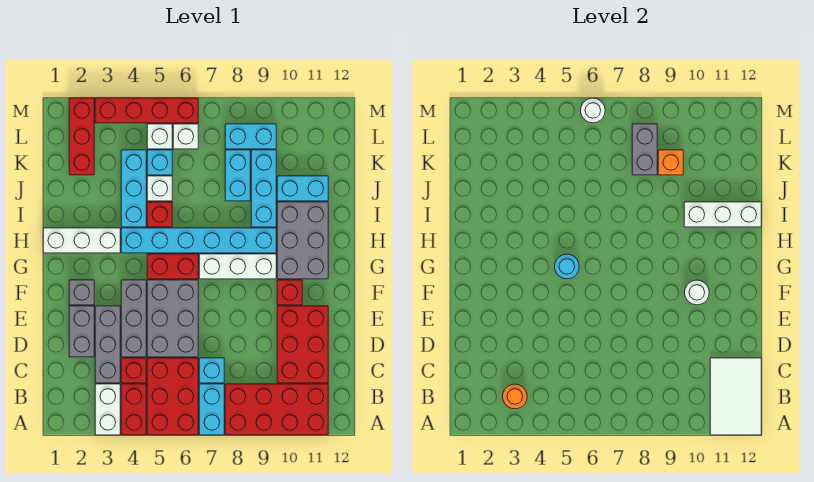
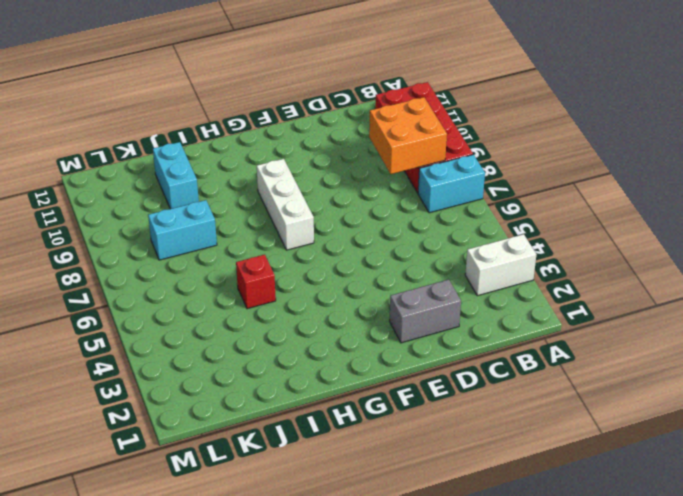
orange 2x2 brick [369,97,447,174] -> none
none -> red 1x2 brick [121,384,146,435]
none -> red 2x3 brick [147,358,198,435]
none -> grey 1x3 brick [95,306,120,383]
none -> red 1x1 brick [121,358,146,383]

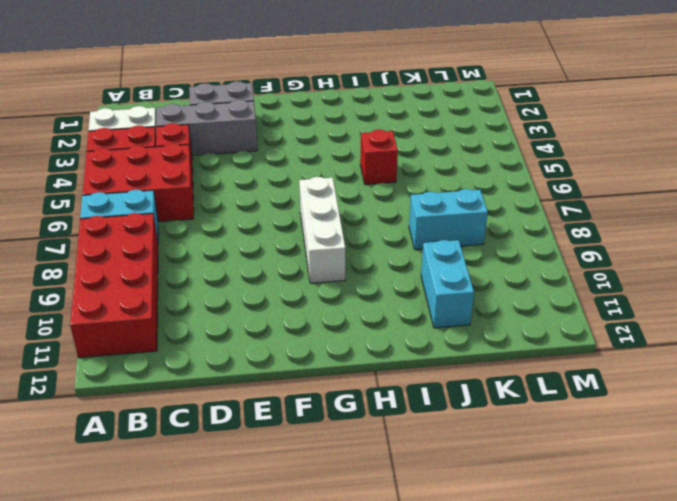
none -> cyan 1x1 brick [199,358,224,383]
none -> red 2x3 brick [277,306,328,383]
none -> grey 1x3 brick [121,280,146,357]
none -> grey 2x3 brick [147,280,198,357]

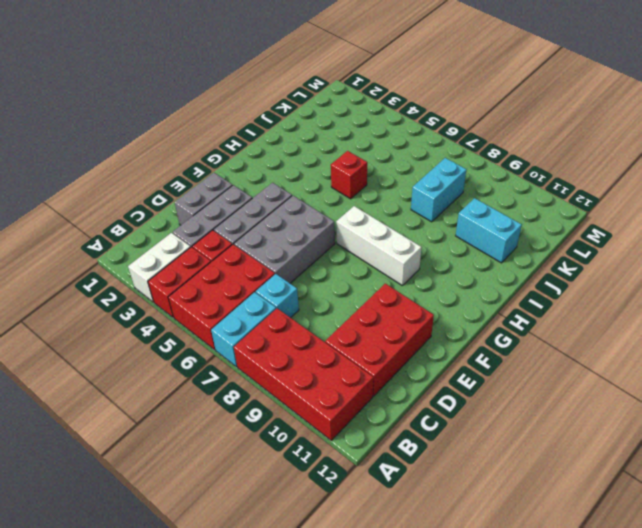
none -> grey 1x1 brick [69,280,94,305]
none -> red 1x1 brick [277,280,302,305]
none -> red 1x2 brick [147,254,198,279]
none -> grey 2x3 brick [277,202,328,279]

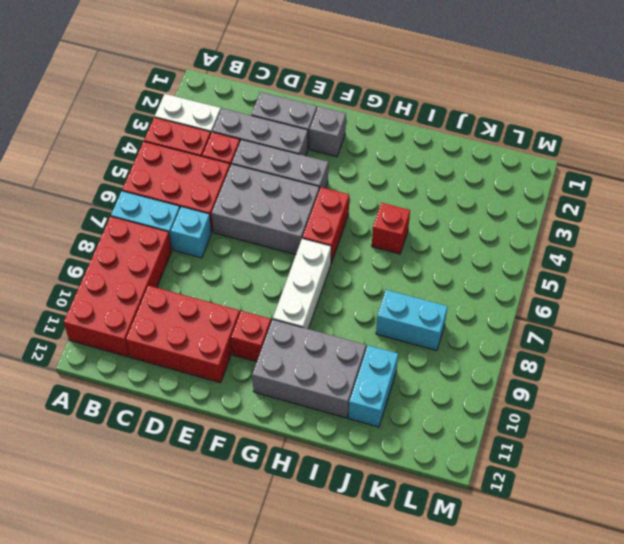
none -> white 1x3 brick [43,228,120,253]
none -> cyan 1x6 brick [121,228,276,253]
none -> cyan 1x3 brick [121,150,146,227]
none -> cyan 1x3 brick [251,150,276,227]

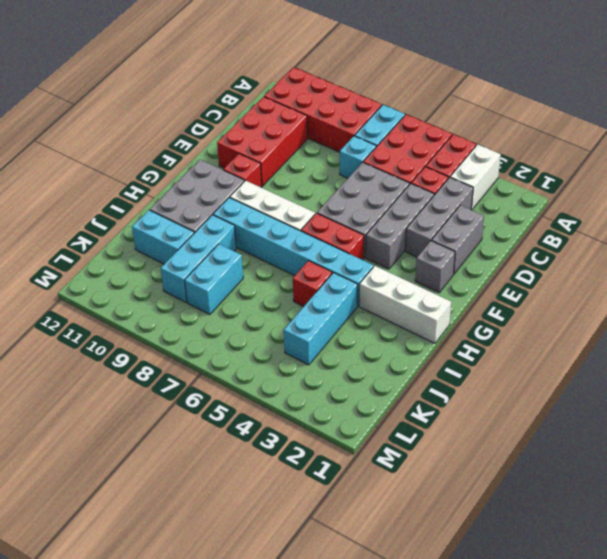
none -> white 1x1 brick [147,176,172,201]
none -> red 1x3 brick [69,98,94,175]
none -> cyan 1x1 brick [147,150,172,175]
none -> white 1x1 brick [147,124,172,149]

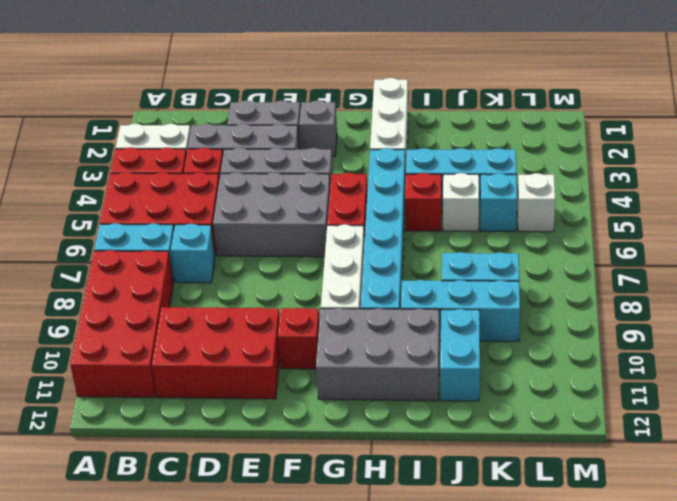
none -> red 1x3 brick [69,98,94,175]
none -> white 1x1 brick [173,124,198,149]
none -> cyan 1x2 brick [225,124,276,149]
none -> red 1x4 brick [95,98,198,123]

